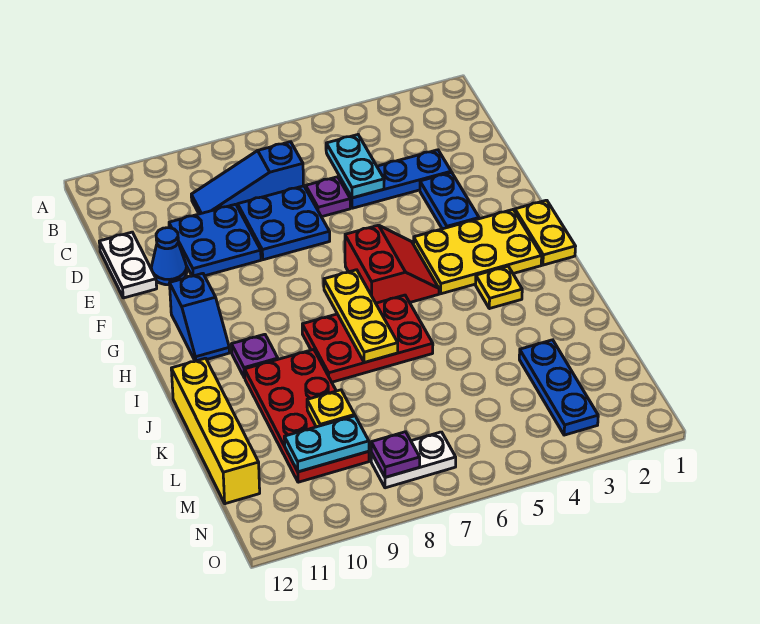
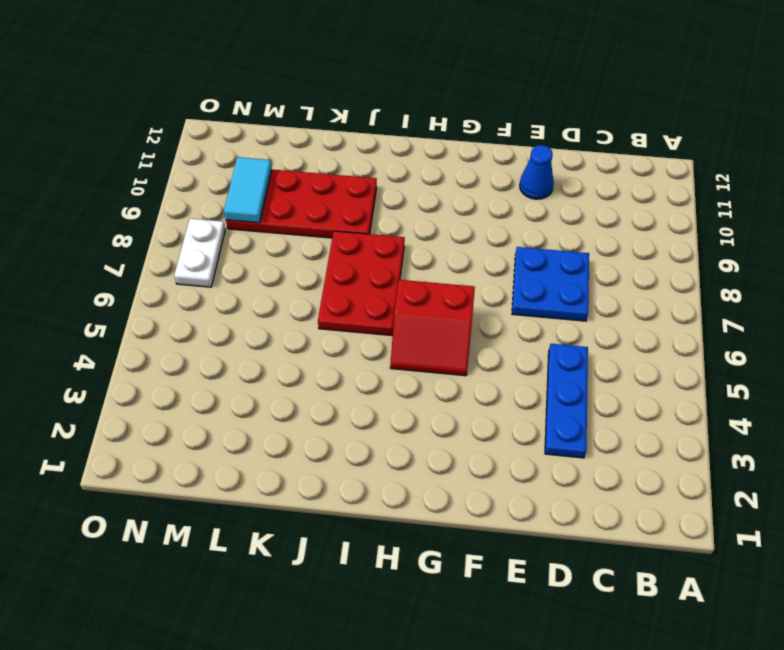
cyan 1x2 tile [224,157,272,223] -> cyan 1x2 plate [284,416,369,472]
none -> blue 1x3 slope [191,142,303,214]
none -> purple 1x1 plate [306,177,350,217]
none -> blue 2x2 plate [169,204,261,276]

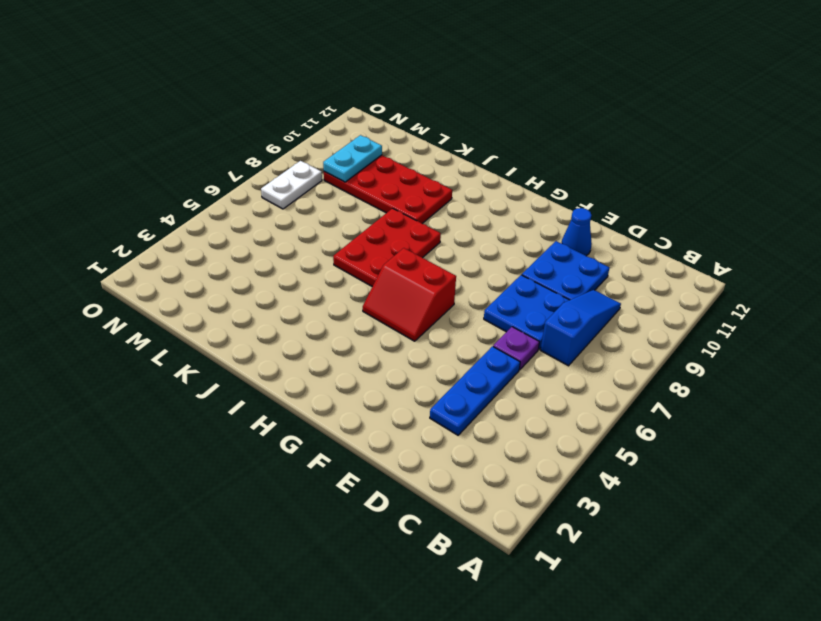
none -> white 1x2 plate [99,232,157,298]
none -> blue 1x2 plate [420,172,479,229]
none -> yellow 1x2 plate [515,200,576,265]

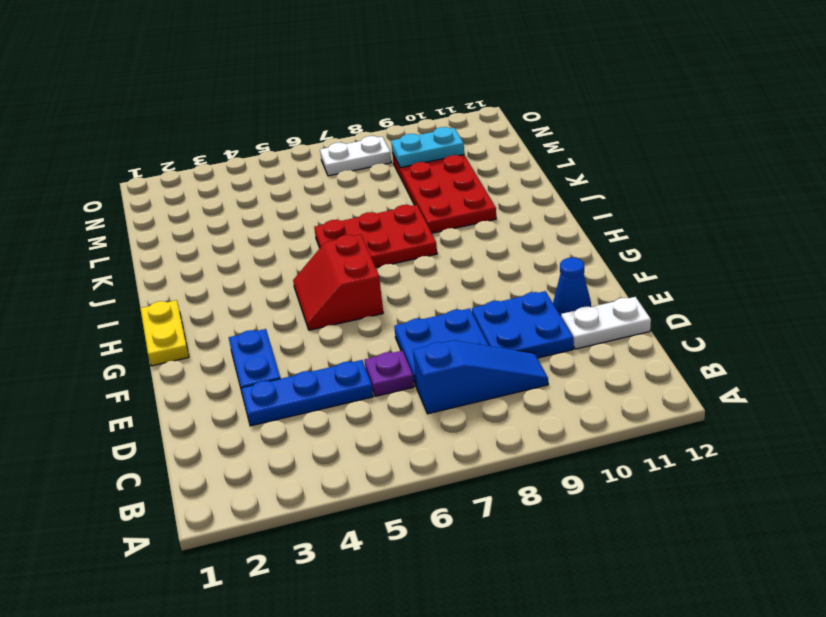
white 1x2 plate [561,297,651,349] -> white 1x2 plate turned to [99,232,157,298]
none -> yellow 2x3 plate [414,210,542,294]
none -> blue 1x2 slope [170,273,230,361]
none -> yellow 1x1 plate [476,266,522,309]

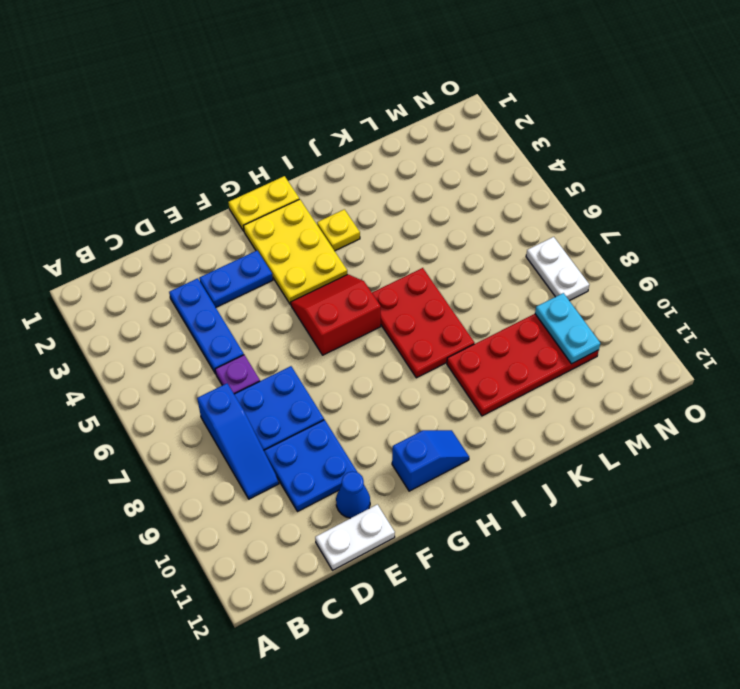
none -> purple 1x1 plate [232,334,278,378]
none -> yellow 1x4 brick [171,358,260,504]
none -> blue 1x3 plate [519,340,598,435]

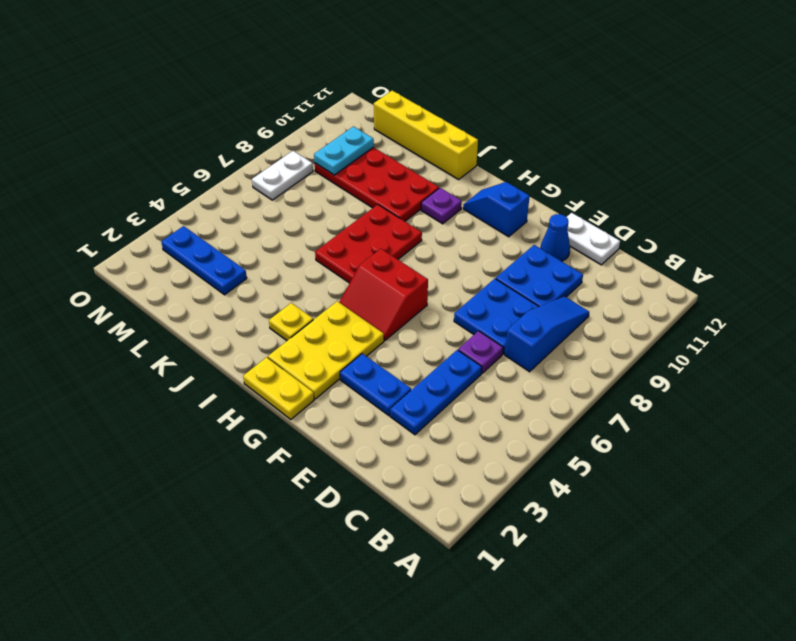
none -> cyan 1x2 plate [326,135,384,198]
none -> yellow 1x3 plate [324,270,398,363]
none -> yellow 1x1 plate [307,390,355,427]

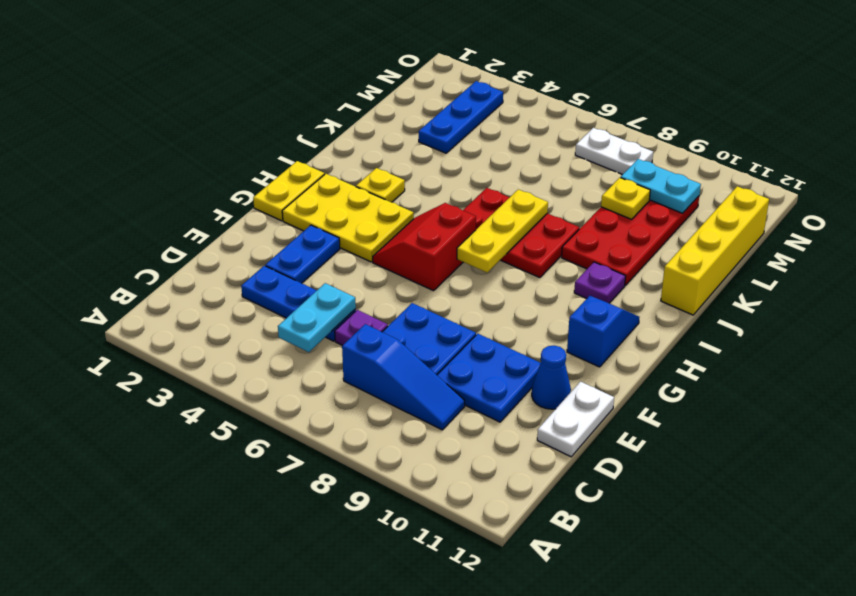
none -> purple 1x1 plate [371,432,420,477]

